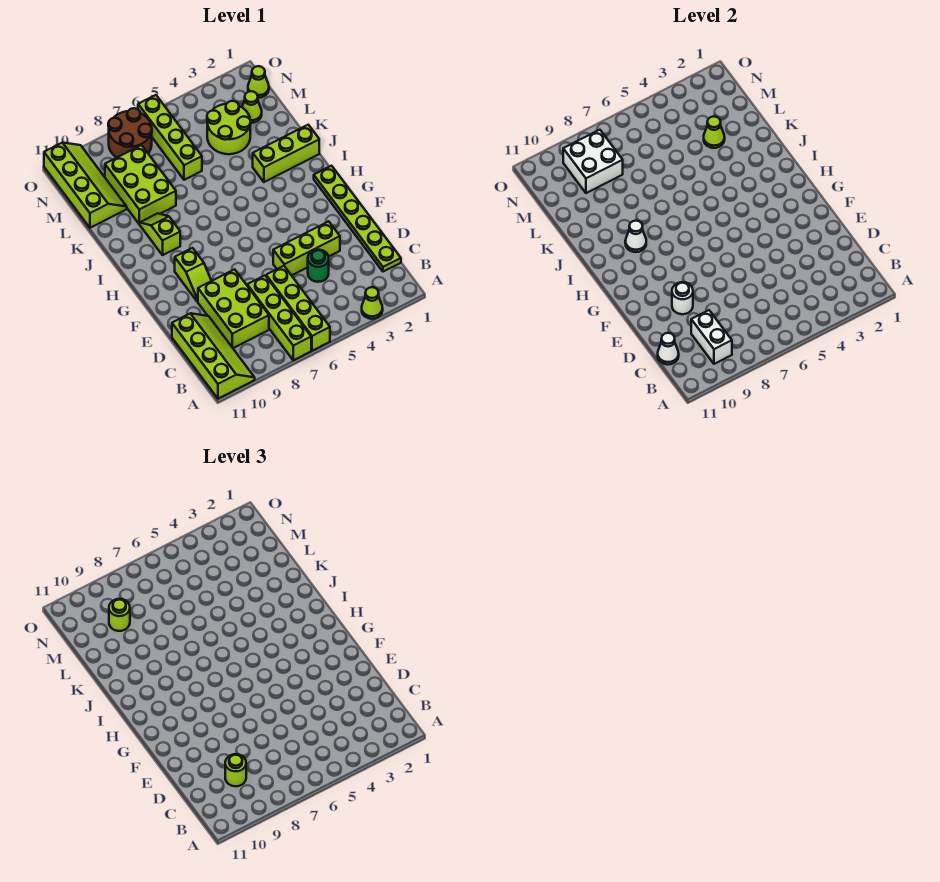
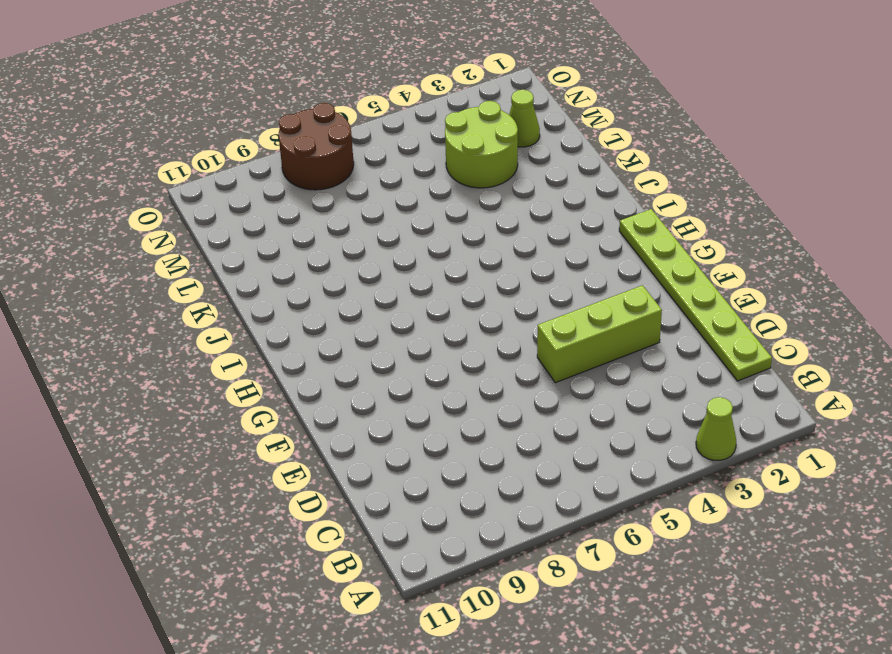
none -> lime 1x4 brick [266,266,330,351]
none -> lime 1x4 brick [247,276,311,360]
none -> lime 2x4 slope [172,313,255,399]

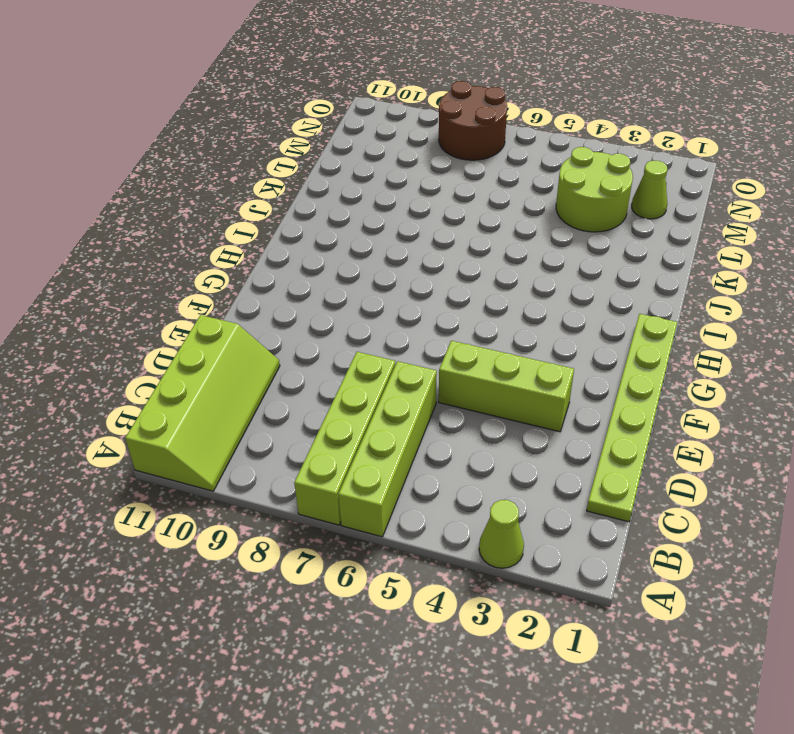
none -> lime 2x3 brick [198,269,269,348]
none -> green 1x1 round brick [308,250,329,282]
none -> lime 1x2 slope [175,248,211,302]

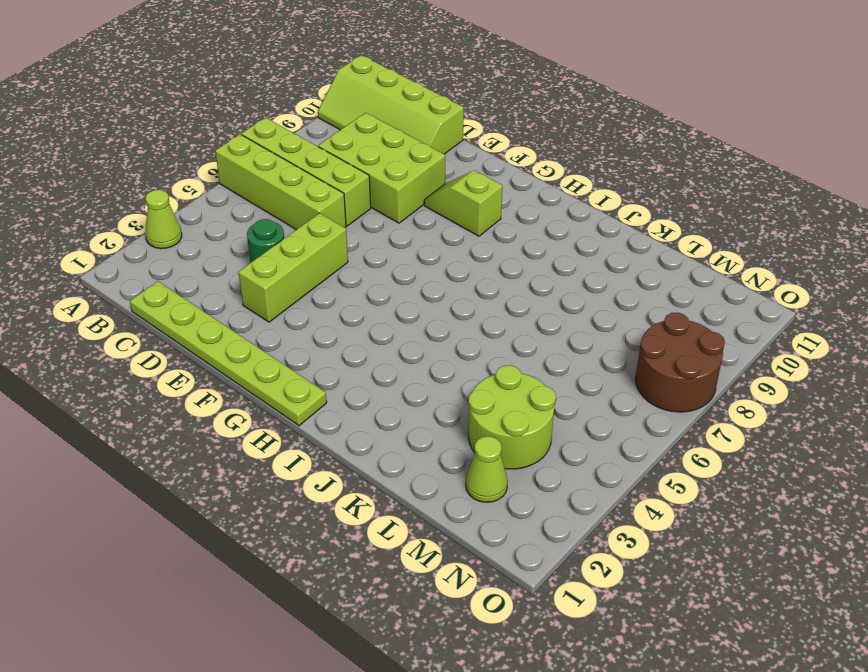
none -> lime 1x2 slope [140,213,180,255]
none -> lime 1x3 brick [253,125,319,182]
none -> lime 2x3 brick [105,145,176,224]

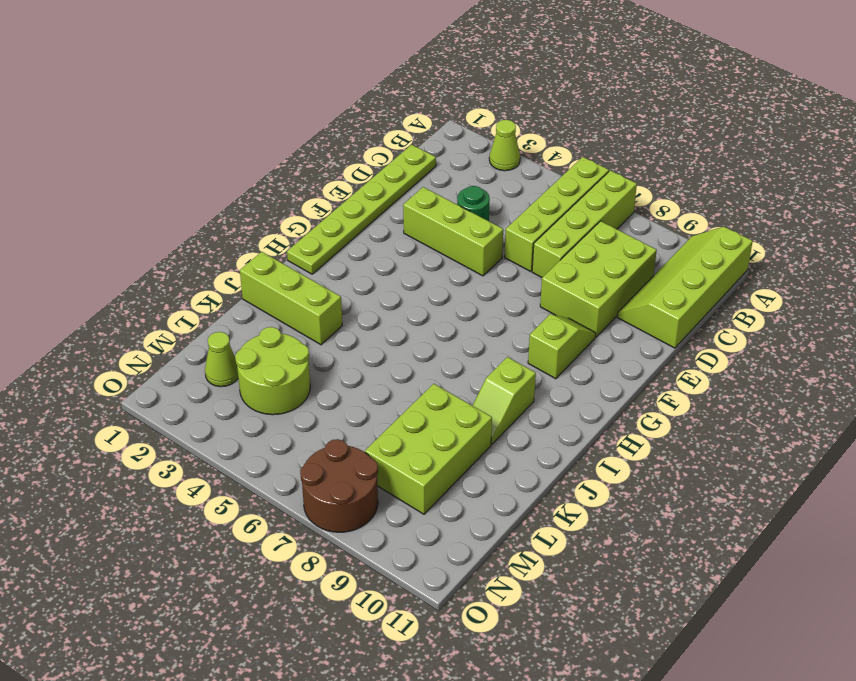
none -> lime 1x4 brick [138,95,202,180]
none -> lime 2x4 slope [44,143,127,228]
none -> lime 1x1 cone [248,66,269,98]

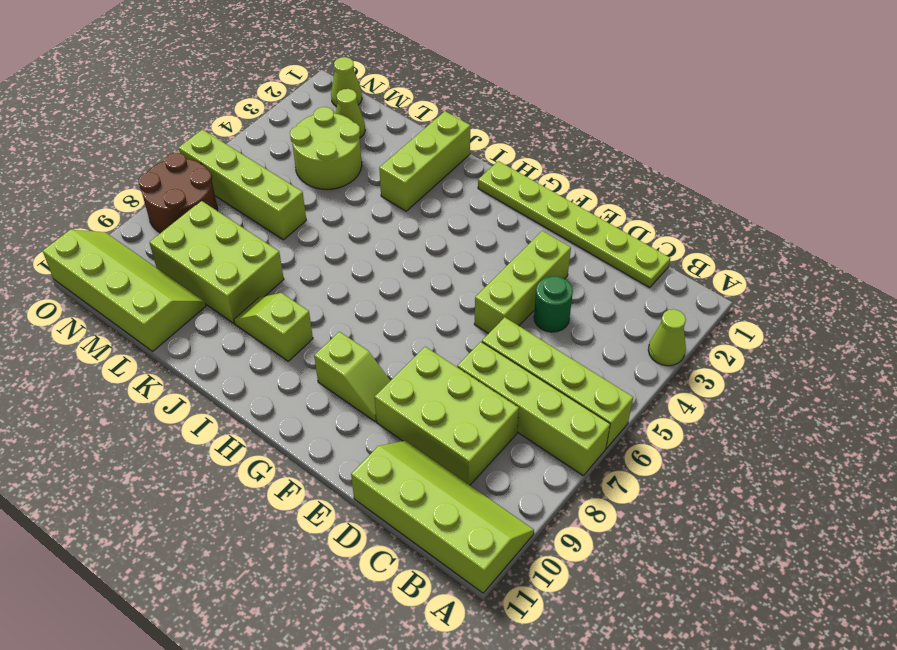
none -> white 1x2 brick [691,310,732,364]
none -> white 1x1 cone [658,333,679,365]
none -> white 1x1 round brick [672,282,693,314]

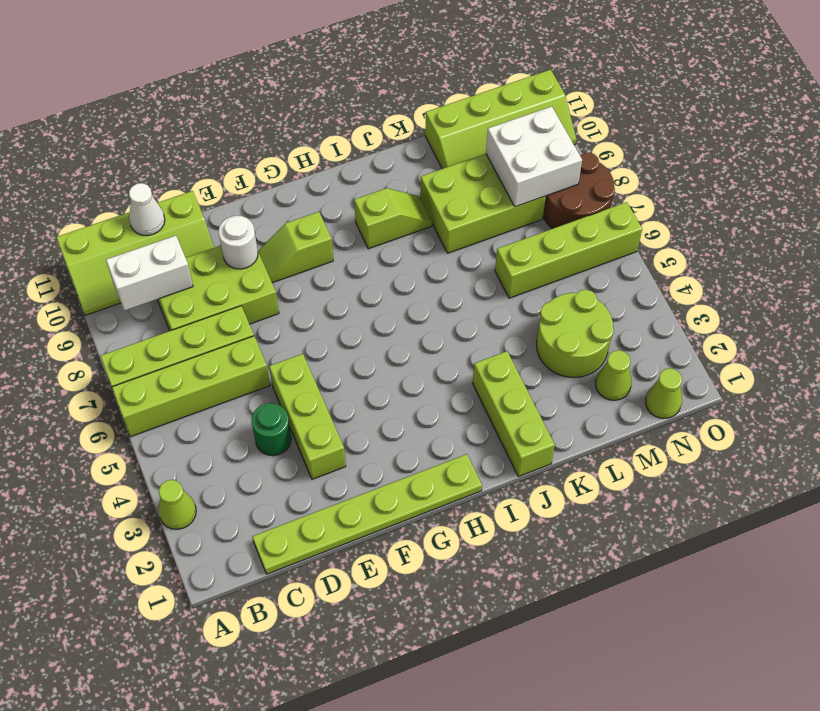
none -> white 1x1 cone [625,221,646,252]
none -> lime 1x1 cone [704,116,725,148]
none -> lime 1x1 round brick [225,754,246,786]

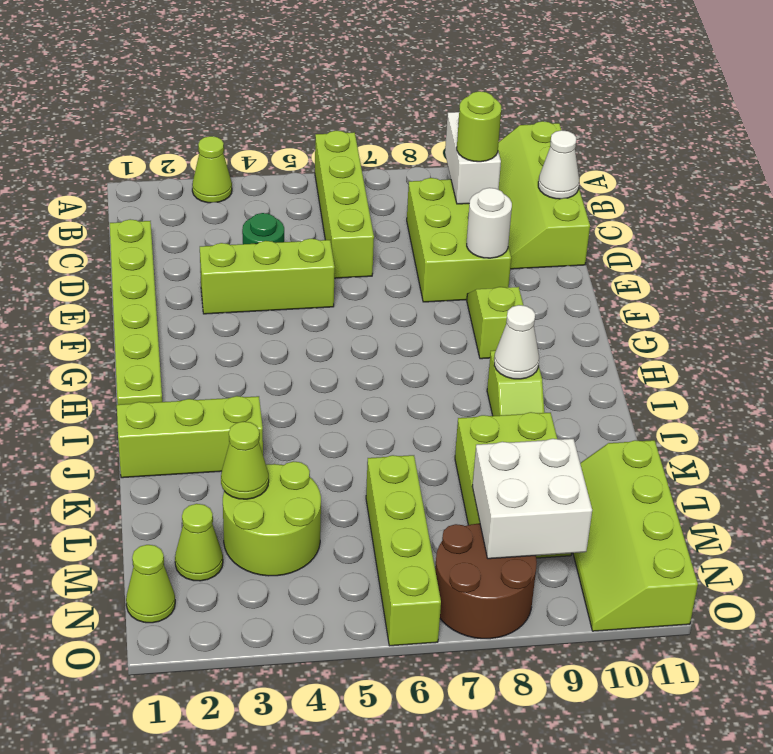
none -> lime 1x4 brick [247,276,311,360]
none -> lime 1x1 round brick [109,599,130,631]

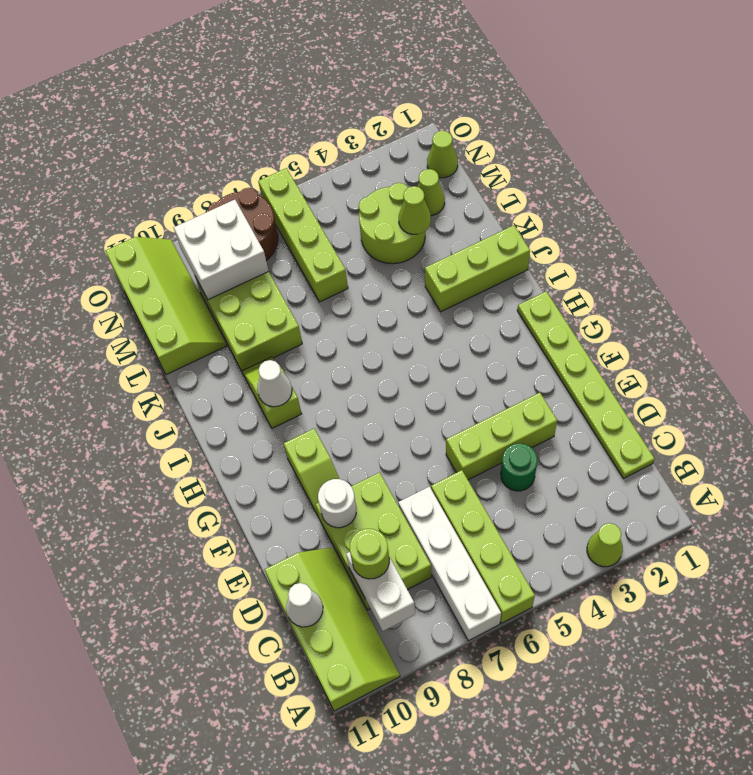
white 1x4 brick [398,487,501,641] -> lime 1x4 brick [247,276,311,360]
none -> lime 1x1 round brick [109,599,130,631]

